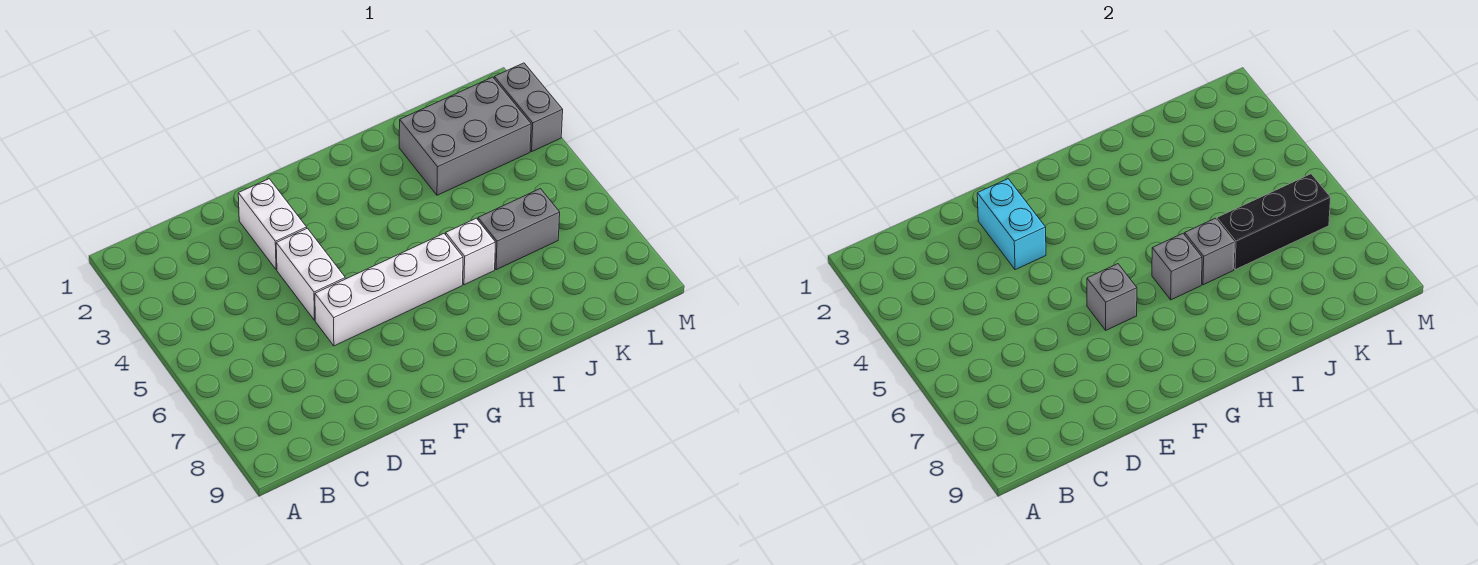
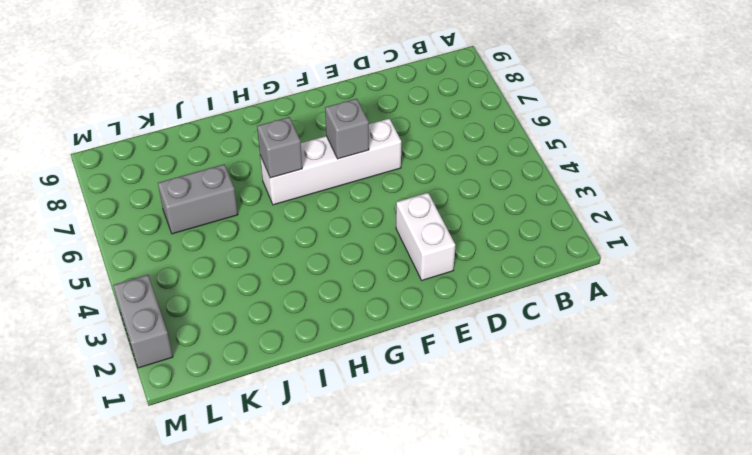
none -> white 1x2 brick [276,228,345,320]
none -> white 1x1 brick [446,218,496,285]
none -> grey 2x3 brick [399,77,531,195]

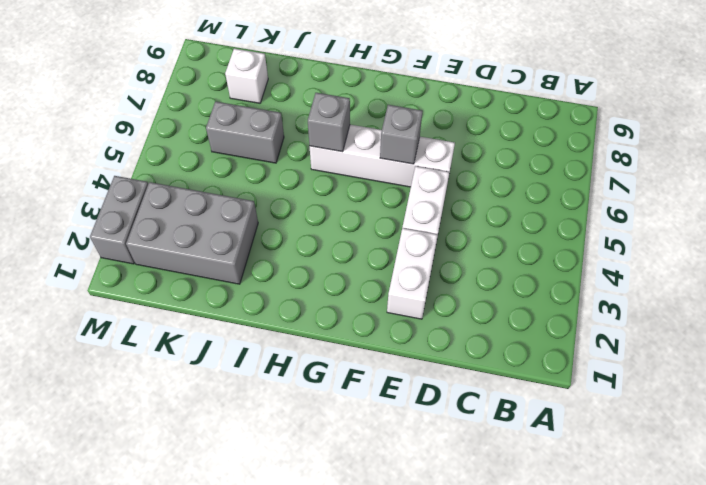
white 1x1 brick [225,49,268,103] -> white 1x1 brick moved to [446,218,496,285]
none -> cyan 1x2 brick [977,179,1046,270]
none -> grey 1x1 brick [1185,218,1235,285]
none -> black 1x3 brick [1217,174,1331,270]

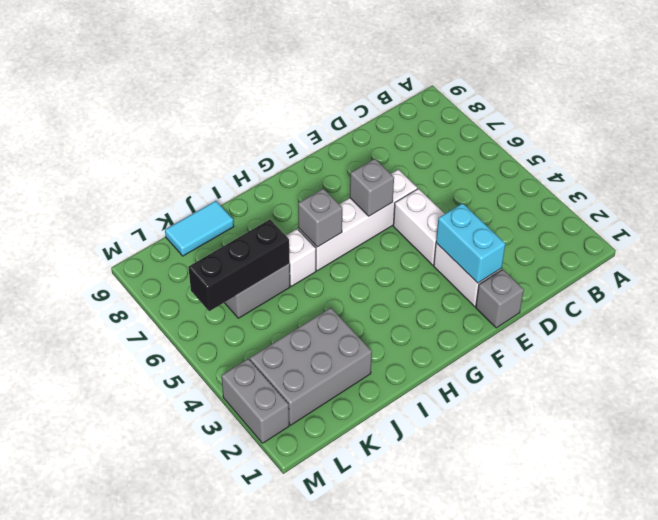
grey 1x1 brick [476,269,524,328] -> grey 1x1 brick moved to [1185,218,1235,285]
cyan 1x2 tile [165,201,234,256] -> none

